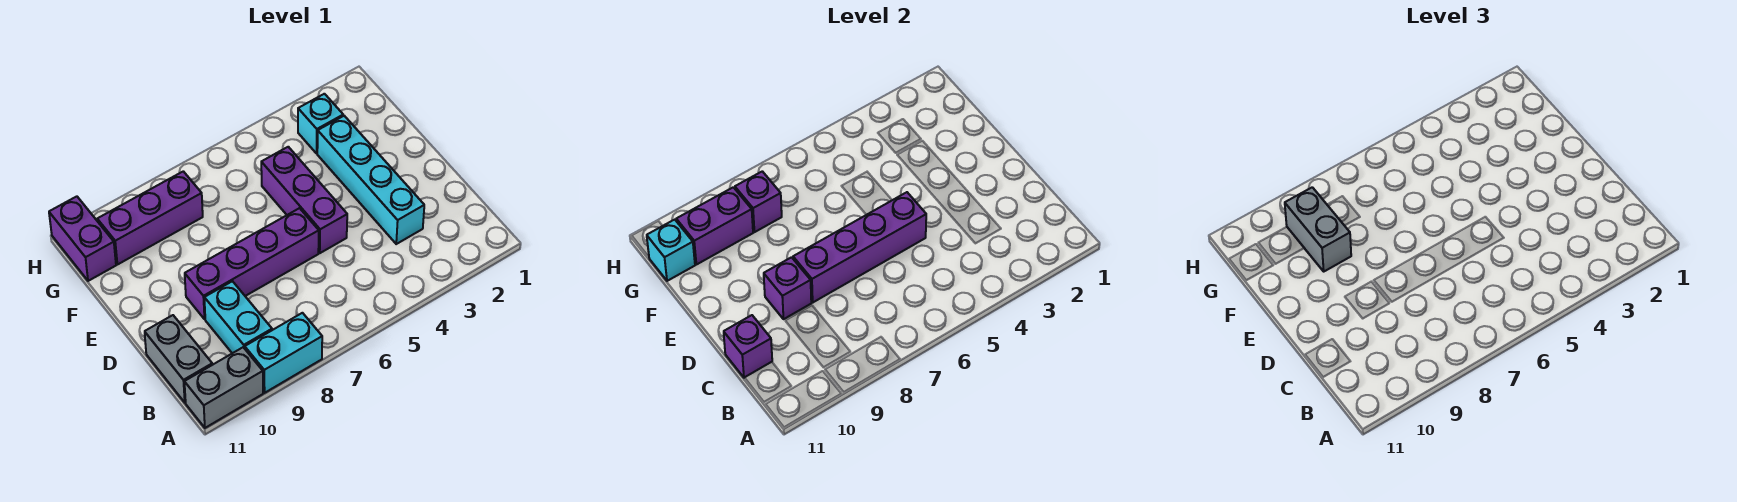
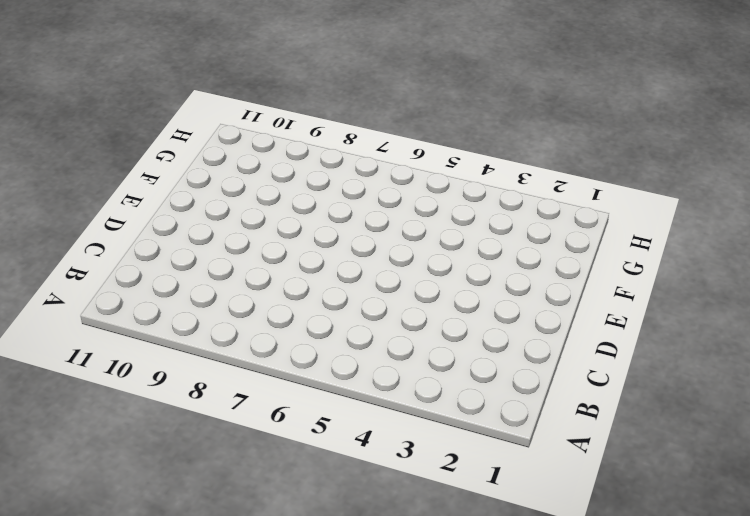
none -> cyan 1x2 brick [245,313,322,393]
none -> grey 1x2 brick [184,347,263,428]
none -> cyan 1x2 brick [204,281,272,353]

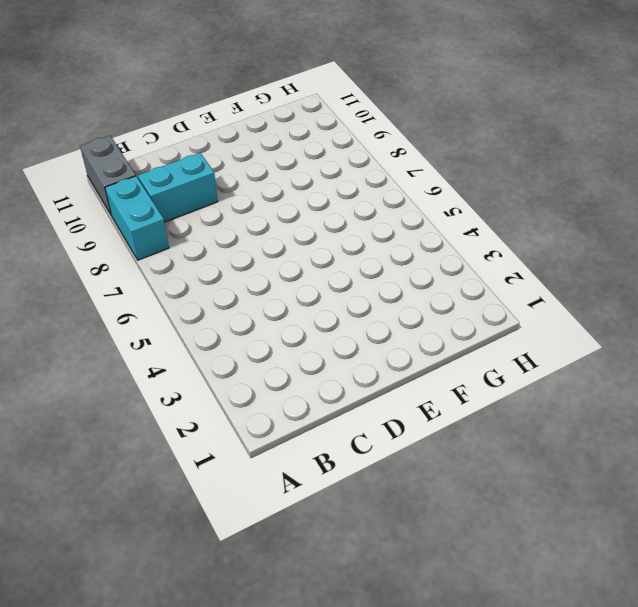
none -> grey 1x2 brick [145,315,212,403]
none -> cyan 1x4 brick [317,116,424,244]
none -> purple 1x3 brick [261,147,347,253]

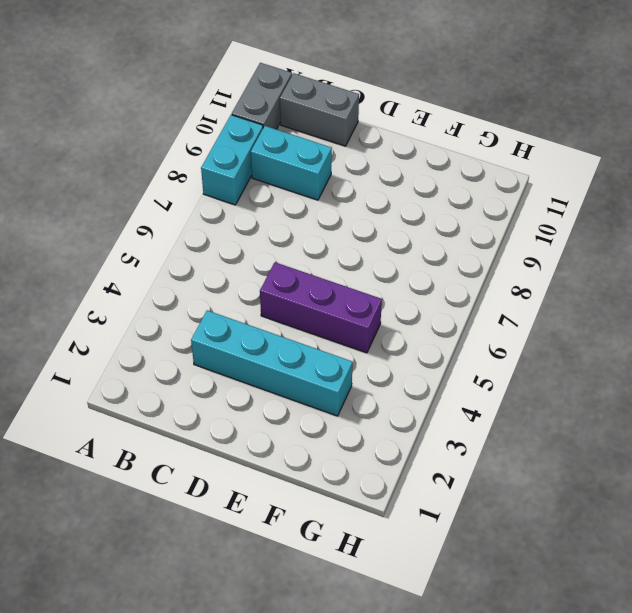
none -> purple 1x4 brick [185,208,319,319]
none -> cyan 1x1 brick [298,94,343,154]
none -> purple 1x3 brick [97,171,203,265]

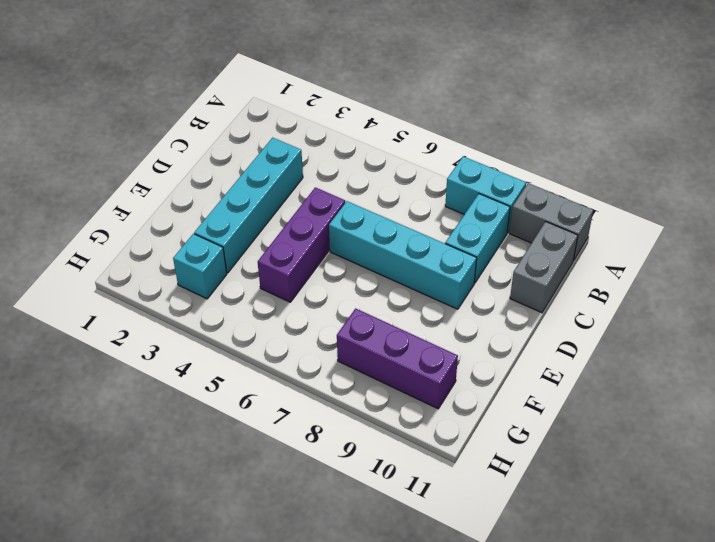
cyan 1x4 brick [329,201,477,309] -> purple 1x4 brick [185,208,319,319]
none -> purple 1x2 brick [49,196,116,281]
none -> purple 1x1 brick [724,315,772,378]
none -> purple 1x4 brick [793,192,926,302]

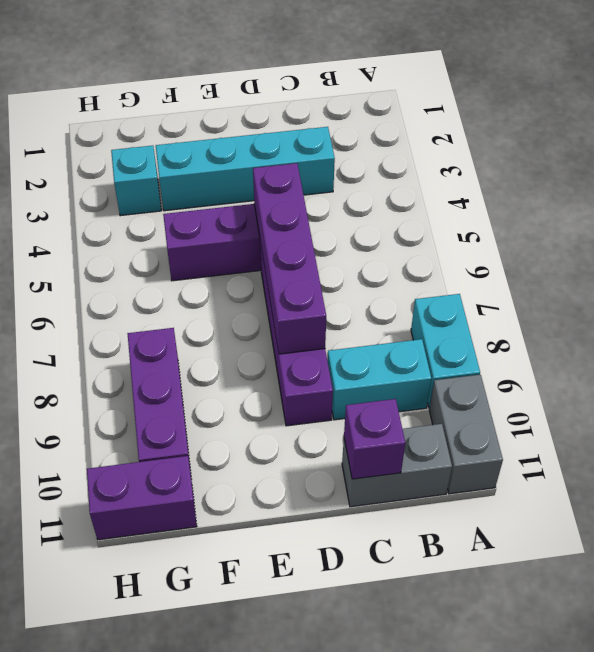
none -> purple 1x1 brick [764,257,811,319]
none -> purple 1x1 brick [735,171,782,232]
none -> purple 1x2 brick [676,187,753,265]

